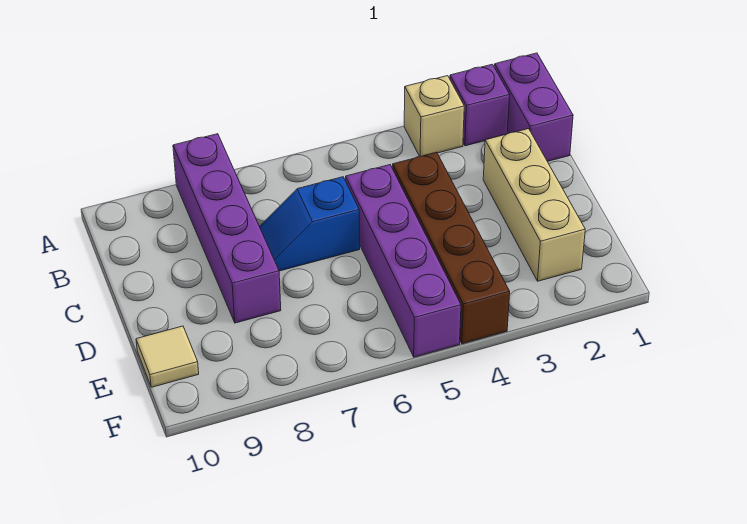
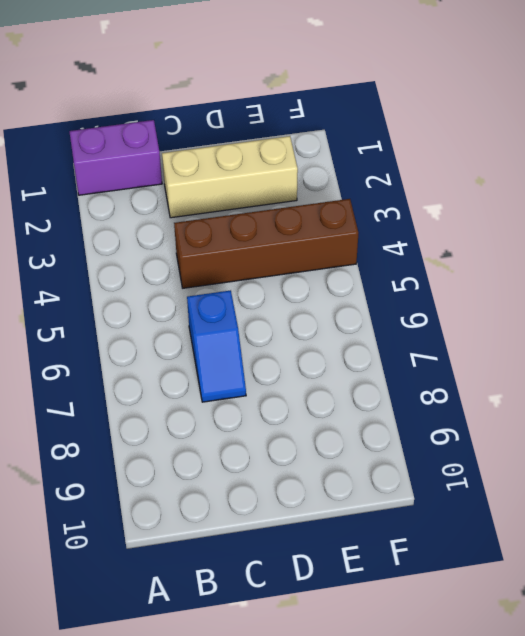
none -> purple 1x1 brick [450,64,510,146]
none -> tan 1x1 brick [404,76,464,156]

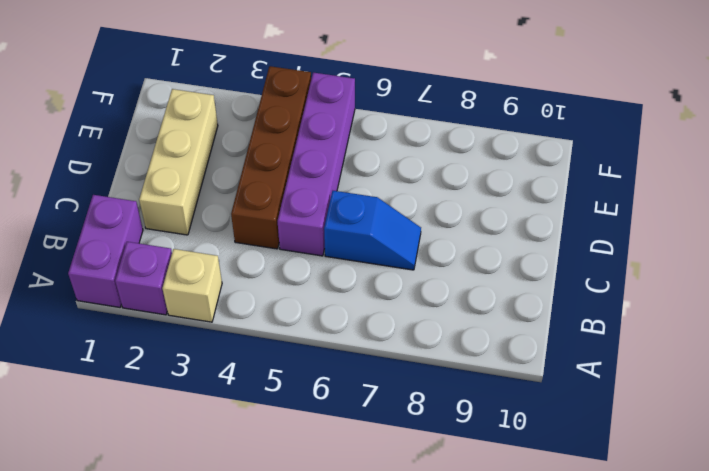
none -> purple 1x4 brick [173,134,281,323]
none -> tan 1x1 tile [136,326,199,387]

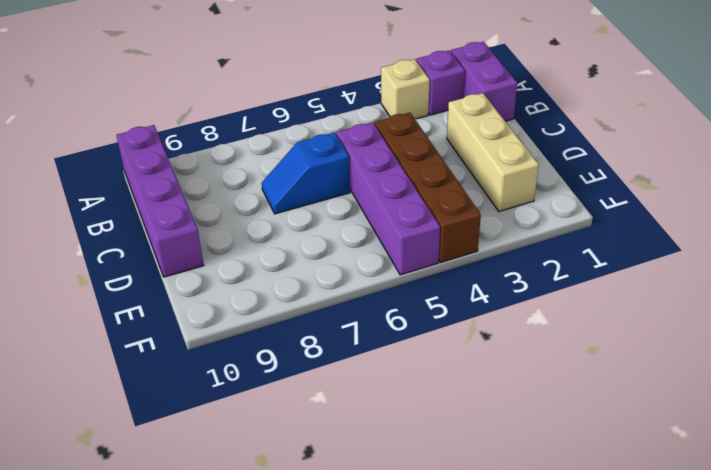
purple 1x4 brick [116,125,204,277] -> purple 1x4 brick moved to [173,134,281,323]
none -> tan 1x1 tile [136,326,199,387]

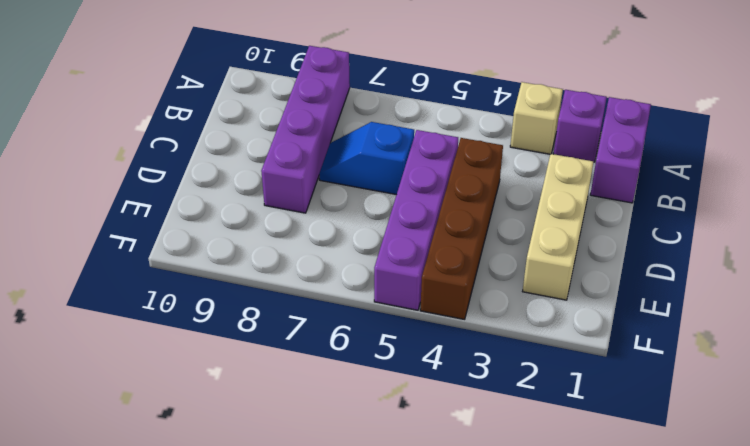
none -> tan 1x1 tile [136,326,199,387]

